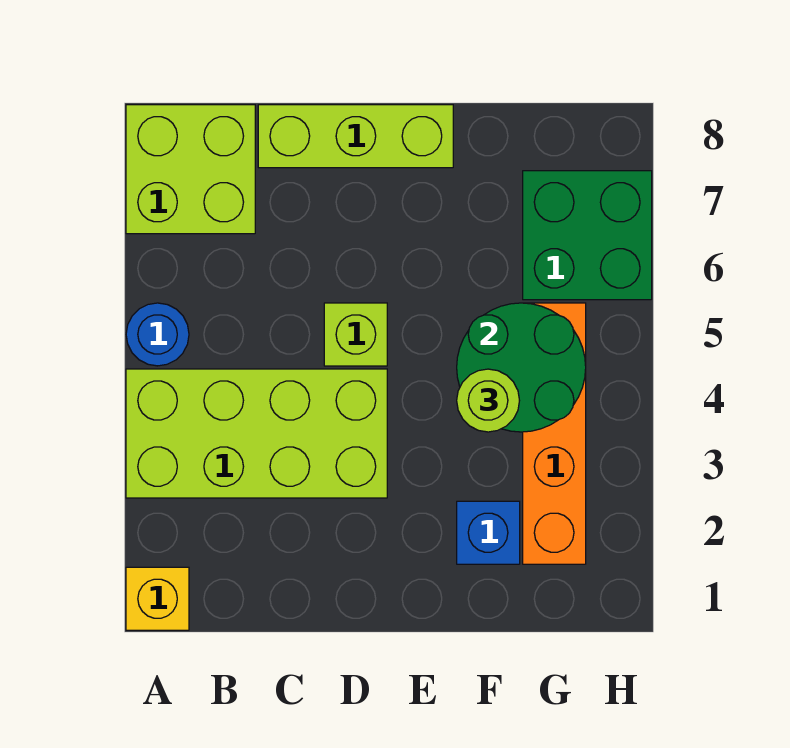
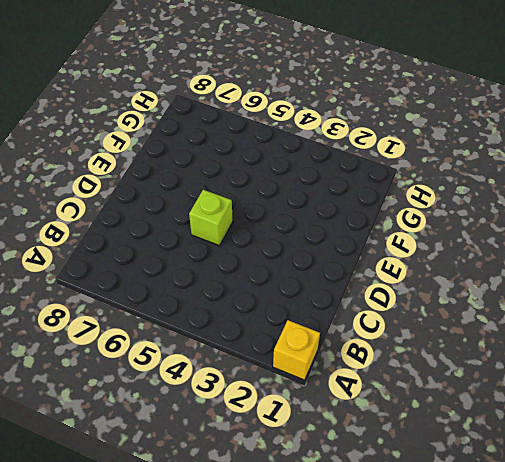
none -> lime 2x4 brick [126,369,387,498]
none -> blue 1x1 round brick [126,303,189,366]

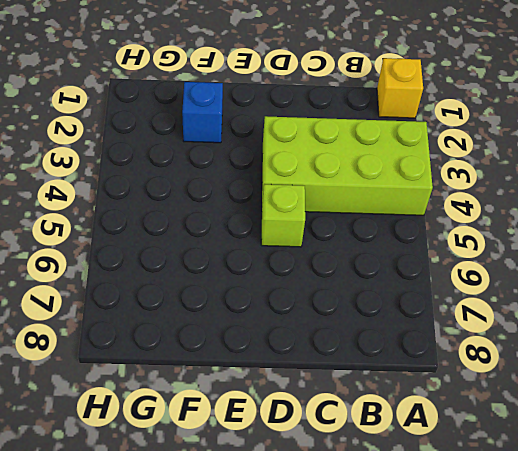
none -> blue 1x1 round brick [126,303,189,366]
none -> lime 2x2 brick [126,105,255,234]

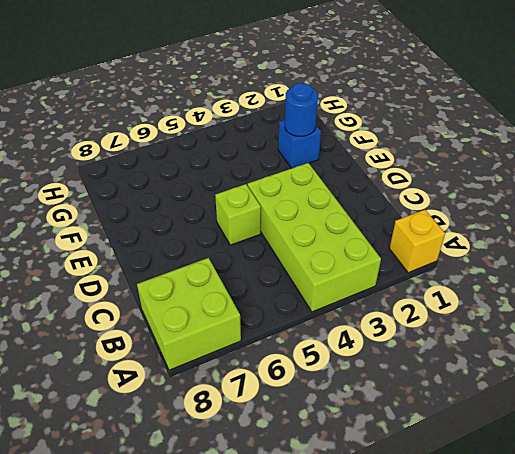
blue 1x1 round brick [285,83,318,136] -> blue 1x1 round brick moved to [126,303,189,366]
none -> lime 1x3 brick [258,105,453,168]
none -> orange 1x4 brick [523,303,586,564]

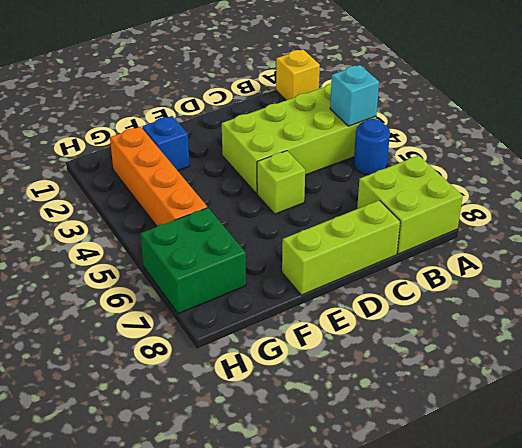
cyan 1x1 brick [330,65,379,126] -> none
none -> green 2x2 round brick [457,303,586,432]
none -> lime 1x1 round brick [457,369,520,432]

